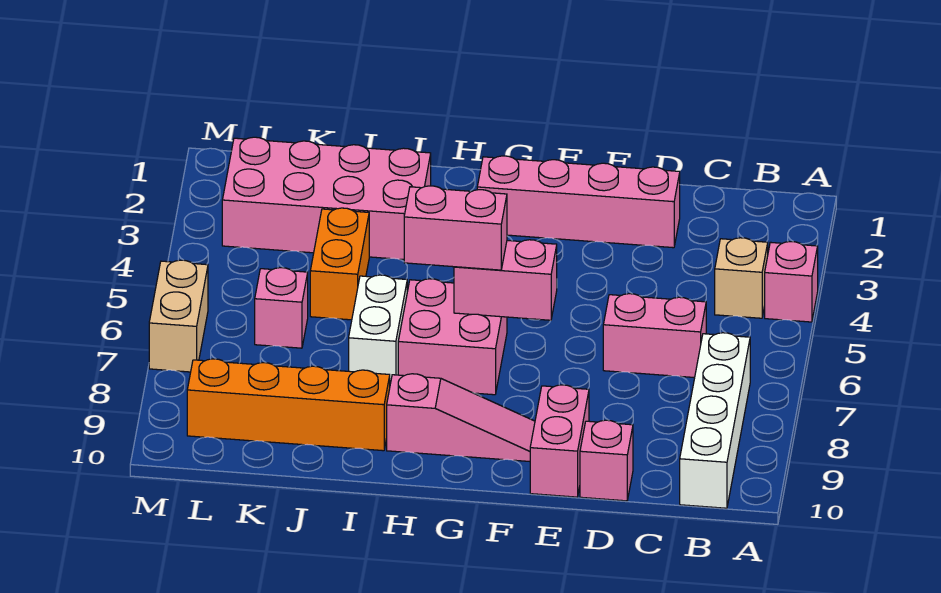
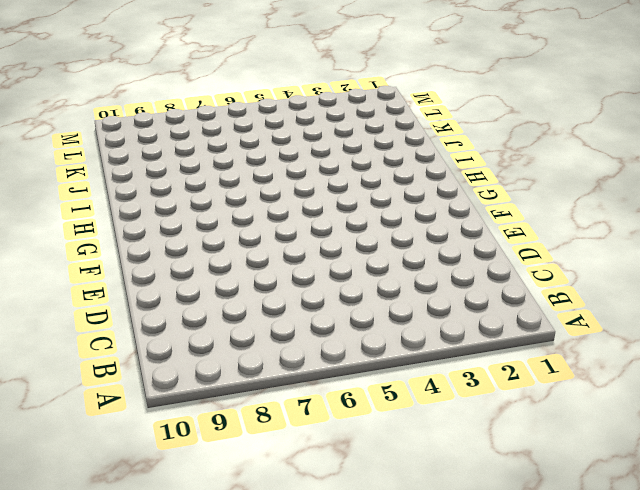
none -> pink 1x1 brick [765,242,818,322]
none -> tan 1x1 brick [715,238,768,318]
none -> white 1x4 brick [680,333,750,508]

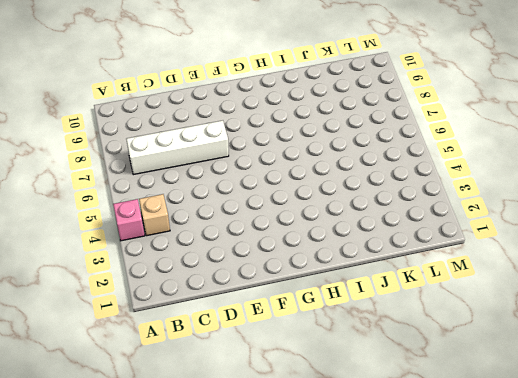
white 1x4 brick [126,121,229,175] -> white 1x4 brick turned to [680,333,750,508]
none -> pink 1x2 brick [603,294,706,378]
none -> pink 1x4 brick [477,156,680,248]
none -> pink 1x1 brick [580,420,633,501]

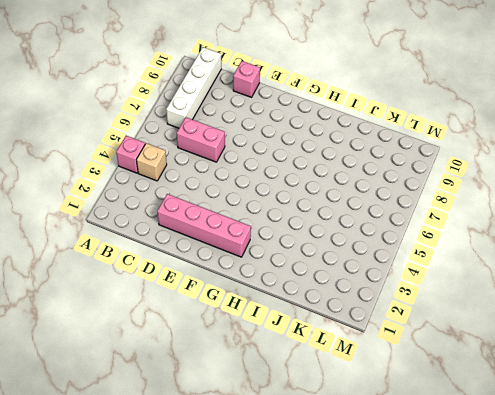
none -> pink 1x2 brick [530,385,589,497]
none -> pink 1x3 slope [387,374,535,461]
none -> pink 2x2 brick [398,279,507,395]

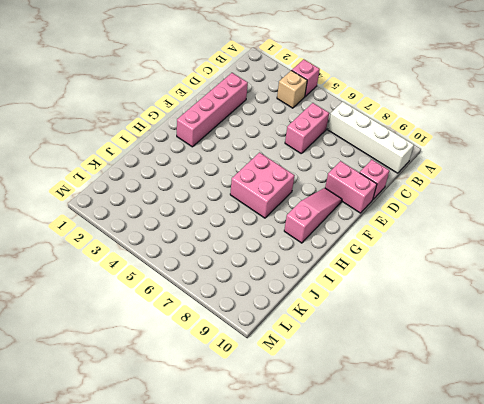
none -> pink 2x4 brick [222,137,431,260]
none -> white 1x2 brick [349,275,407,384]
none -> orange 1x4 brick [187,359,390,451]

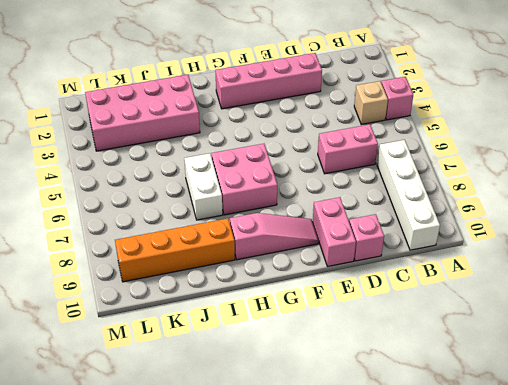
none -> orange 1x2 brick [310,208,369,320]
none -> pink 1x1 brick [255,268,308,348]
none -> tan 1x2 brick [149,260,208,372]

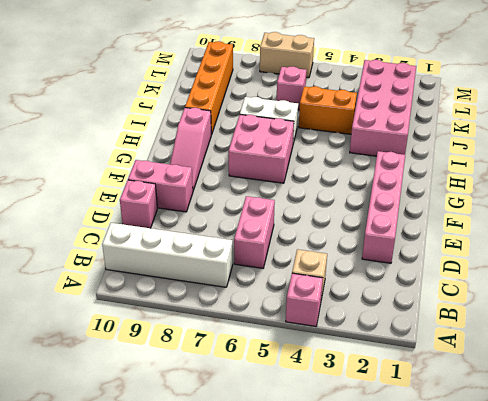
none -> pink 1x2 brick [454,240,557,320]
none -> pink 1x2 brick [404,186,507,270]

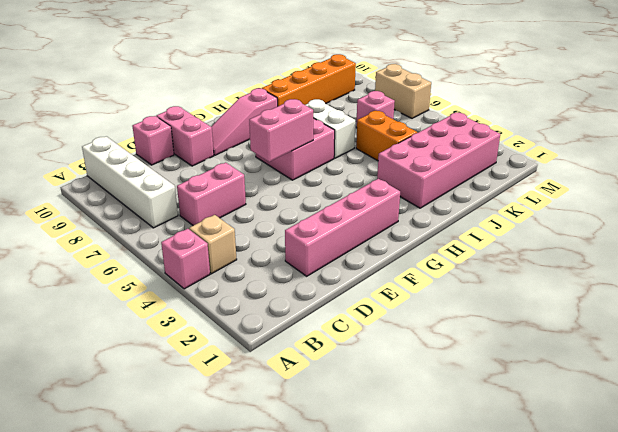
none -> pink 1x2 brick [404,186,507,270]

